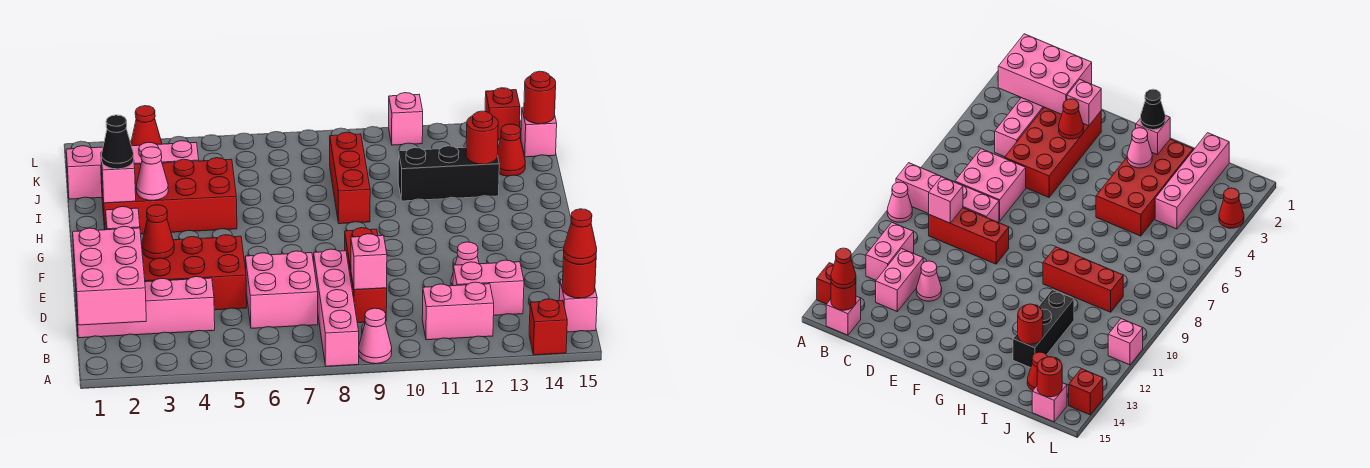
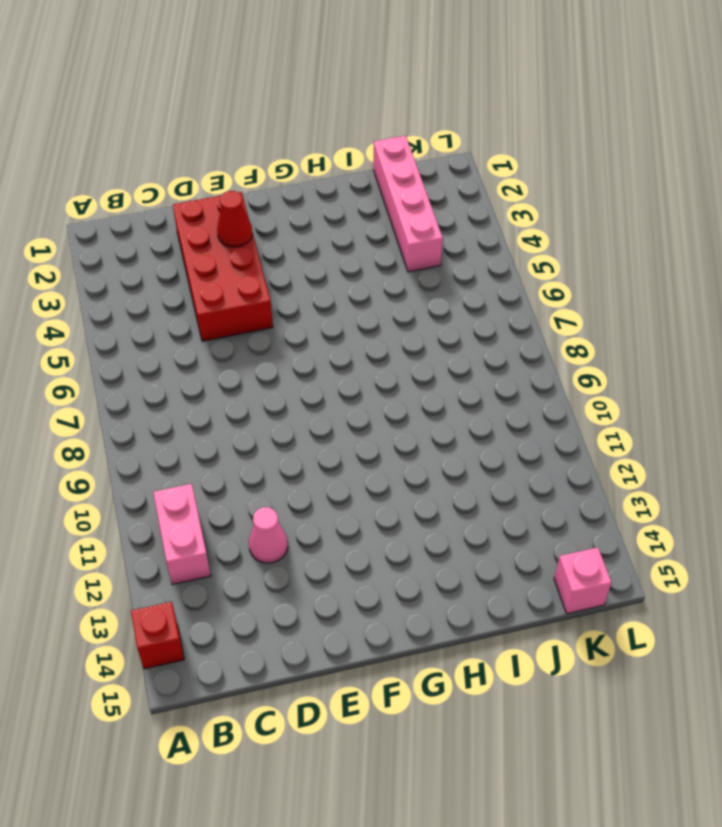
none -> pink 1x4 brick [314,249,359,366]
none -> pink 1x1 cone [359,308,392,364]
none -> pink 1x1 brick [559,280,597,332]
none -> pink 1x4 brick [76,277,215,338]

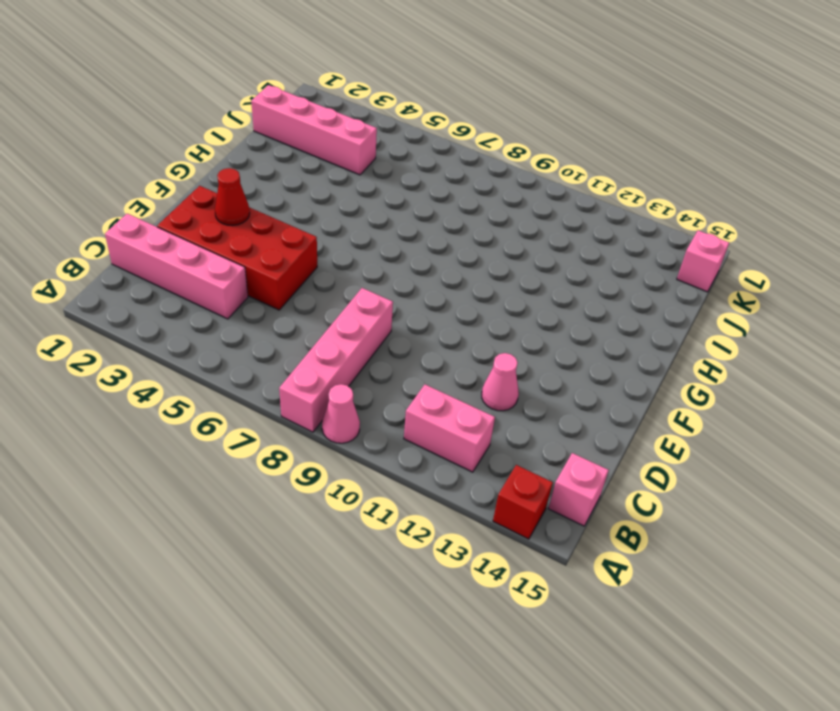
none -> pink 2x2 brick [245,251,318,328]
none -> red 1x3 brick [345,228,387,323]
none -> pink 1x2 brick [453,260,524,315]
none -> red 2x4 brick [101,158,237,234]

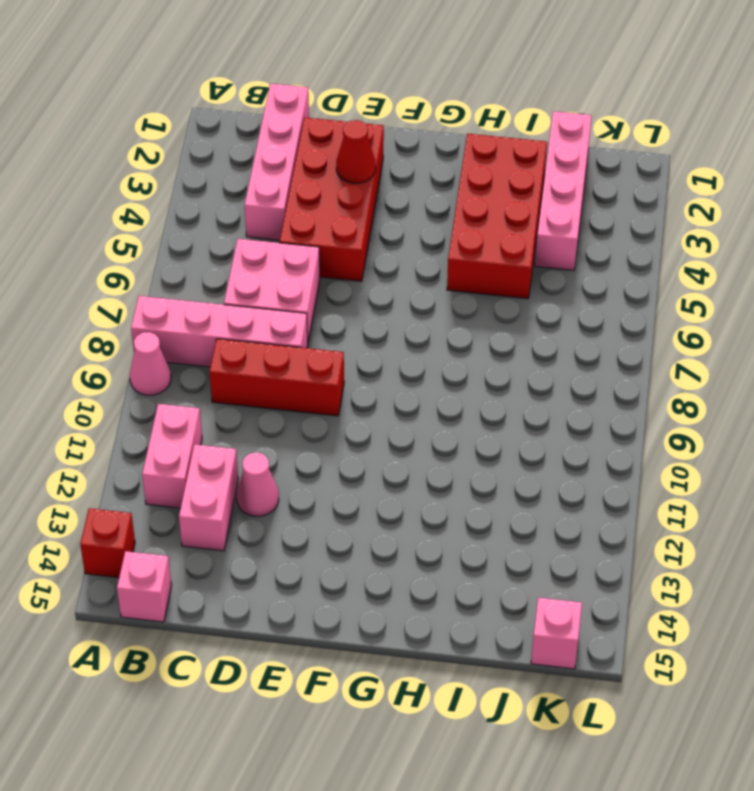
none -> red 1x3 brick [330,132,370,224]
none -> black 1x3 brick [398,146,499,201]
none -> red 1x1 cone [497,124,525,176]
none -> red 1x1 cone [131,106,162,146]

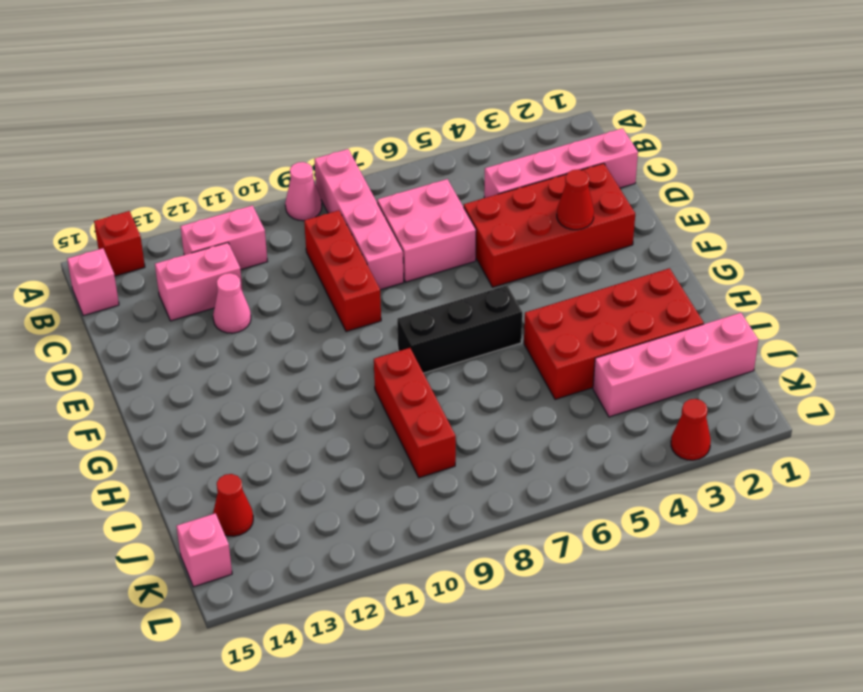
black 1x3 brick [397,285,522,373] -> black 1x3 brick moved to [398,146,499,201]
none -> pink 1x1 brick [389,93,423,145]
none -> red 1x1 brick [485,88,520,140]
none -> pink 2x3 brick [73,226,146,325]
none -> red 1x1 round brick [562,257,596,298]

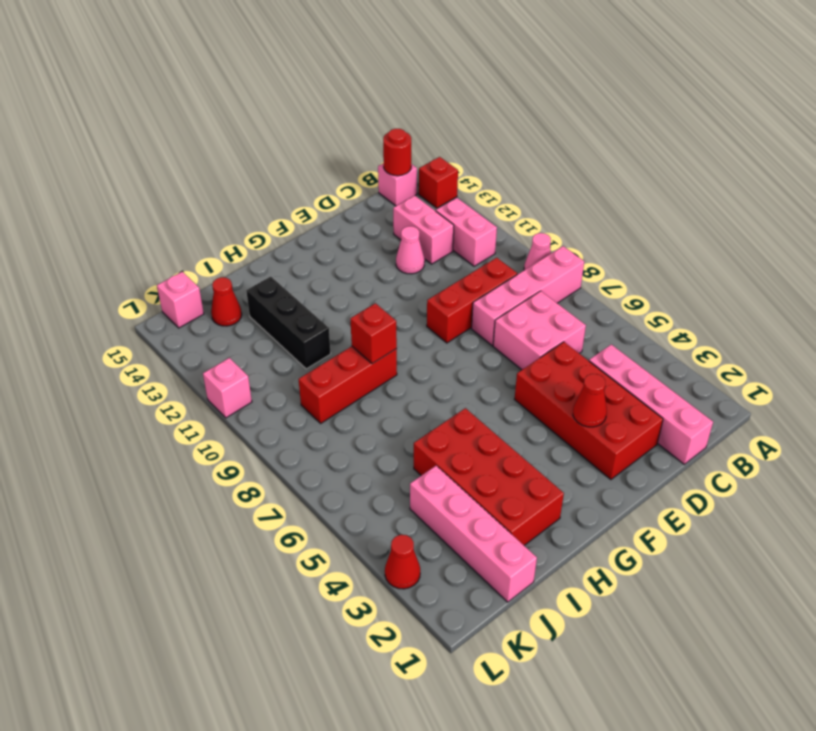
red 1x1 brick [350,303,397,364] -> red 1x1 brick moved to [485,88,520,140]
none -> pink 2x3 brick [73,226,146,325]
none -> pink 1x1 brick [351,234,387,290]
none -> pink 1x1 brick [106,207,140,230]
none -> pink 1x1 brick [101,152,136,203]

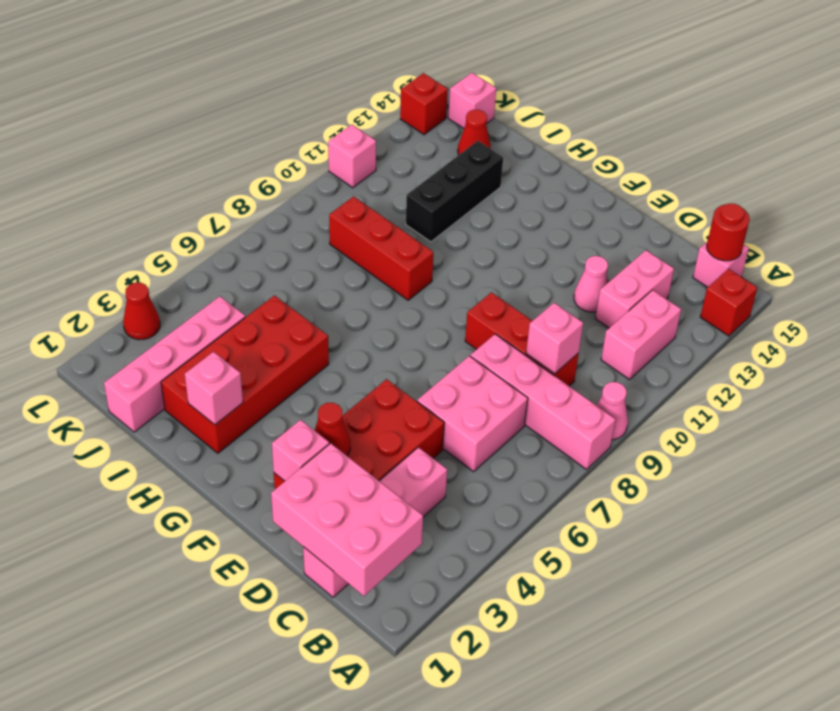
none -> pink 1x1 cone [136,147,168,200]
none -> red 1x1 round brick [466,111,498,164]
none -> red 1x1 round brick [524,71,556,124]
none -> red 1x1 cone [564,209,597,264]

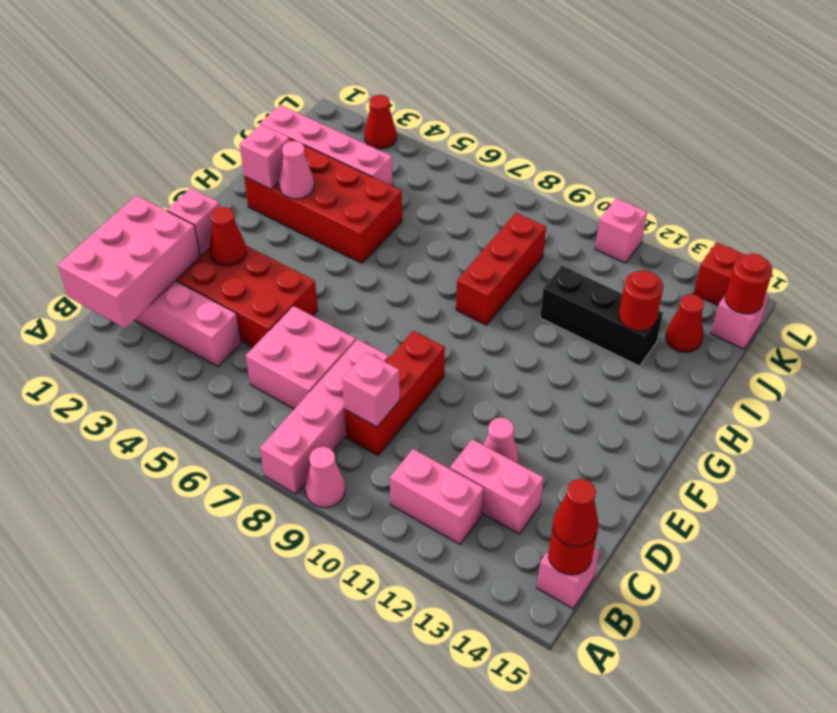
none -> red 1x1 brick [529,299,567,355]
none -> black 1x1 cone [101,115,134,169]

